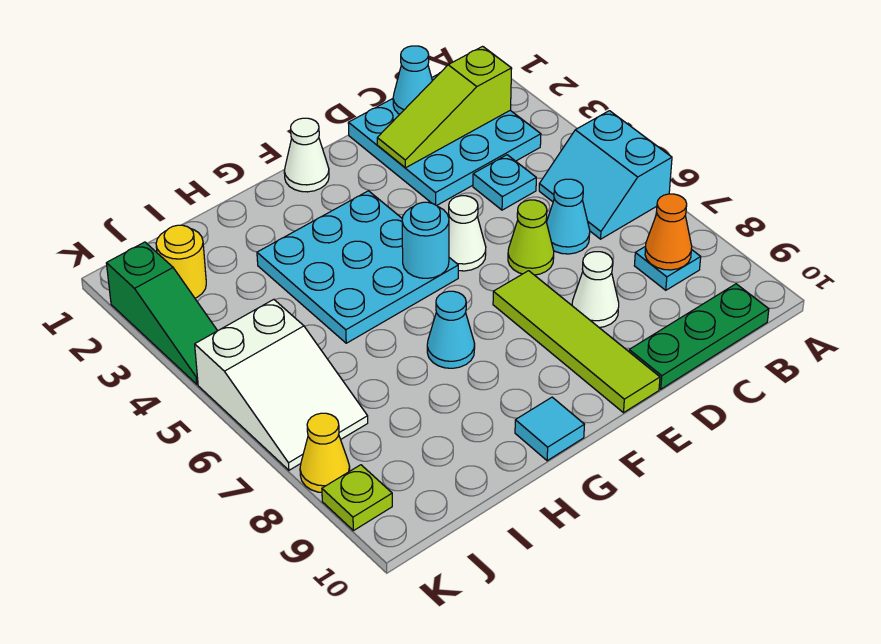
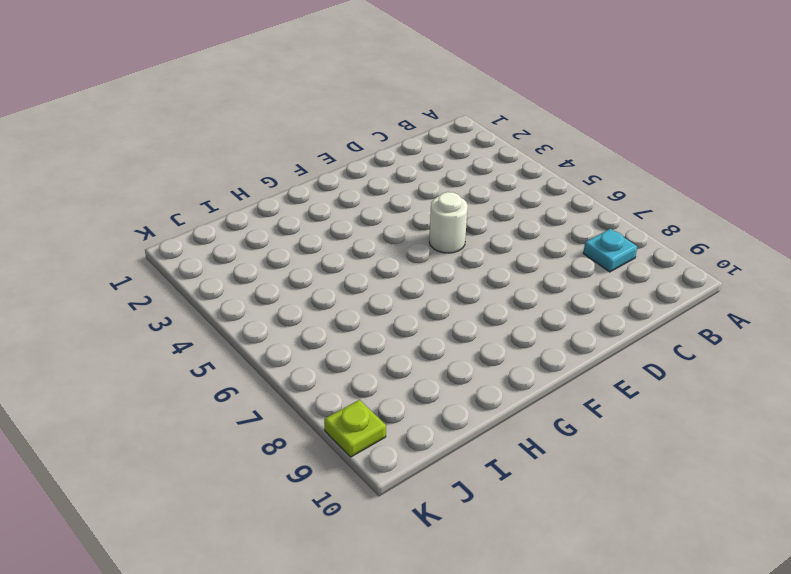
white 1x1 round brick [429,192,468,253] -> white 1x1 cone [449,196,486,271]
none -> cyan 2x2 slope [539,111,672,239]
none -> cyan 3x3 plate [348,73,541,206]
none -> green 1x3 plate [629,284,769,389]

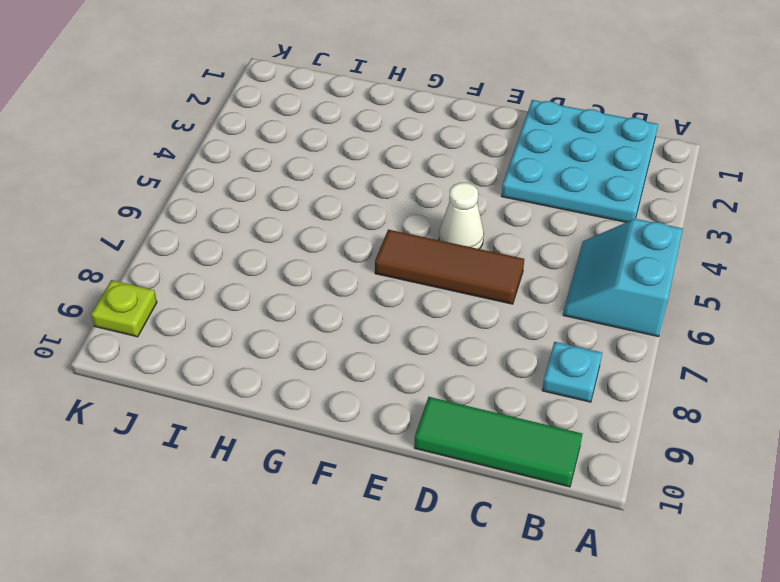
green 1x3 tile [414,397,582,487] -> green 1x3 plate [629,284,769,389]
brown 1x3 tile [375,230,524,304] -> lime 1x1 cone [508,200,554,275]
none -> cyan 1x1 plate [473,155,536,210]
none -> cyan 1x1 cone [547,179,590,254]
none -> white 1x1 cone [572,252,619,328]

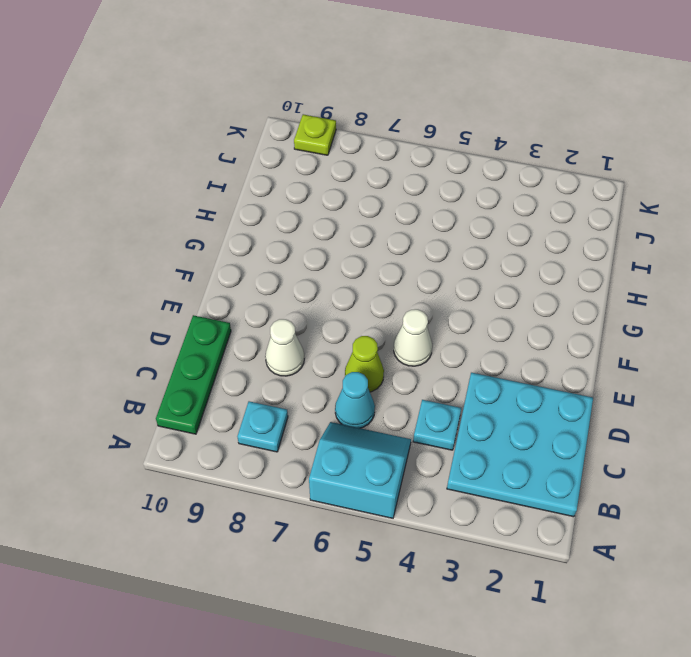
none -> lime 1x4 tile [493,271,660,413]
none -> white 1x1 cone [284,118,329,192]
none -> cyan 3x3 plate [257,191,458,343]

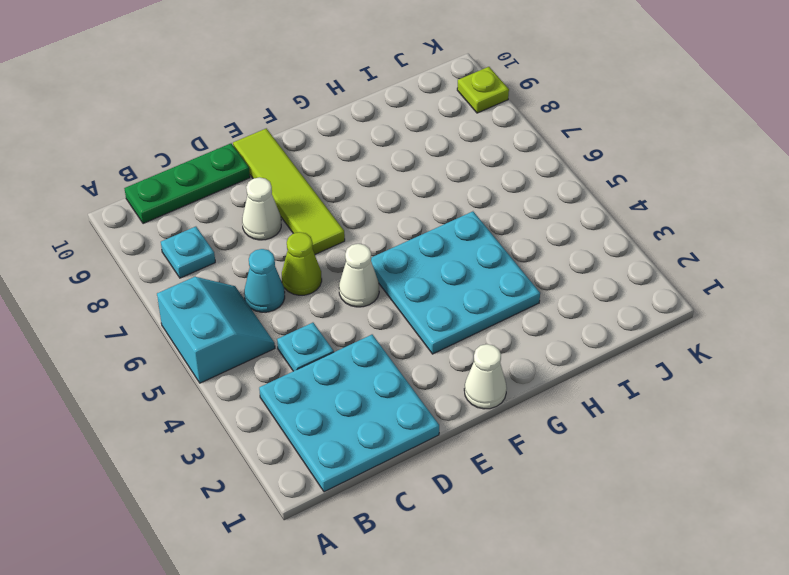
none -> cyan 1x1 cone [427,291,475,368]
none -> cyan 1x1 tile [515,397,584,461]
none -> yellow 1x1 round brick [156,225,206,298]

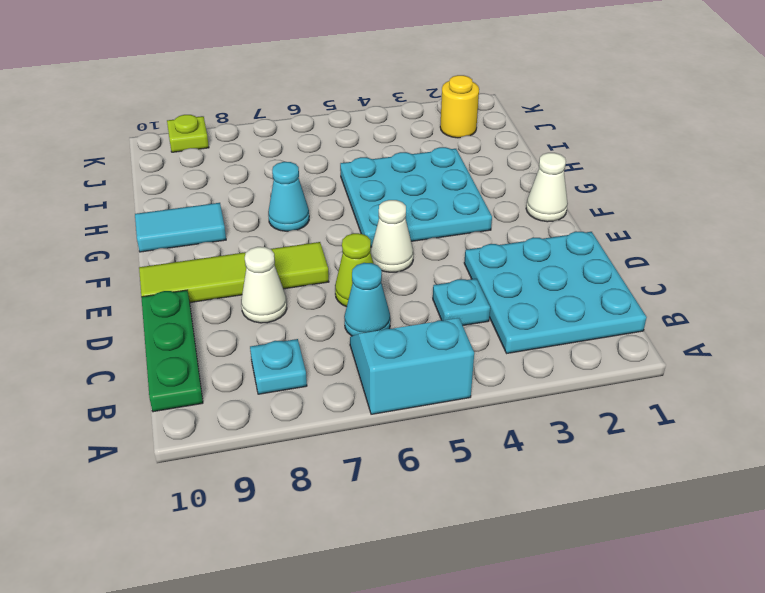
cyan 1x2 tile [135,203,226,252] -> cyan 1x1 tile [515,397,584,461]
none -> white 2x3 slope [195,299,368,470]
none -> green 1x3 slope [106,242,217,384]
none -> yellow 1x1 cone [300,413,350,492]

